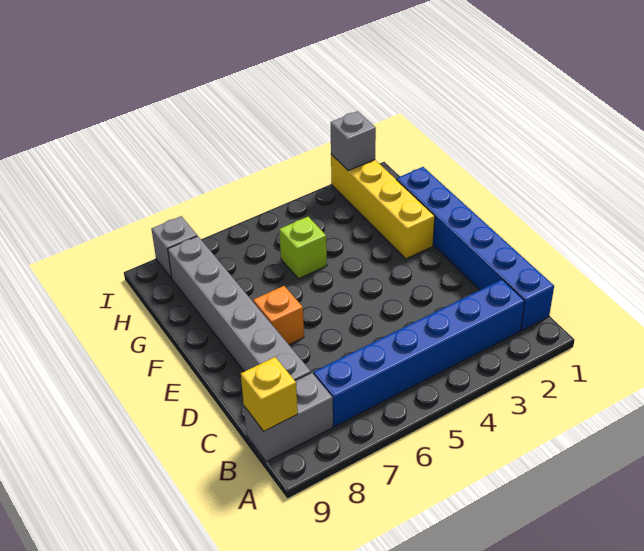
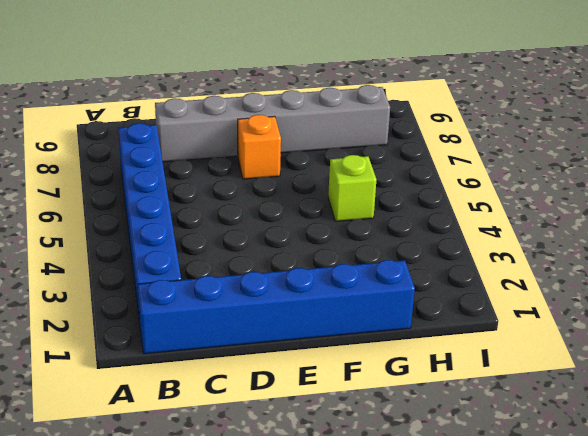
none -> grey 1x2 brick [244,373,333,462]
none -> yellow 1x4 brick [331,154,435,259]

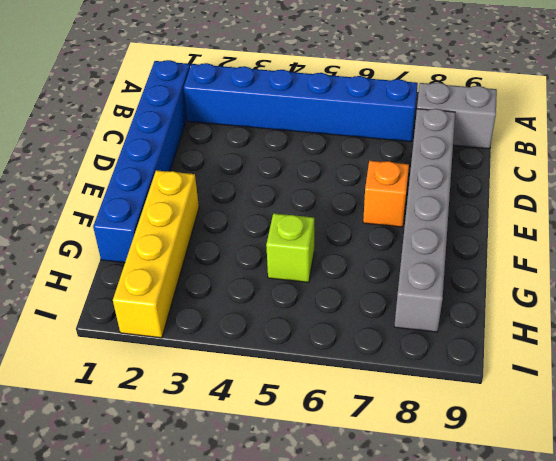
none -> grey 1x1 brick [151,216,197,278]
none -> yellow 1x1 brick [241,357,298,431]

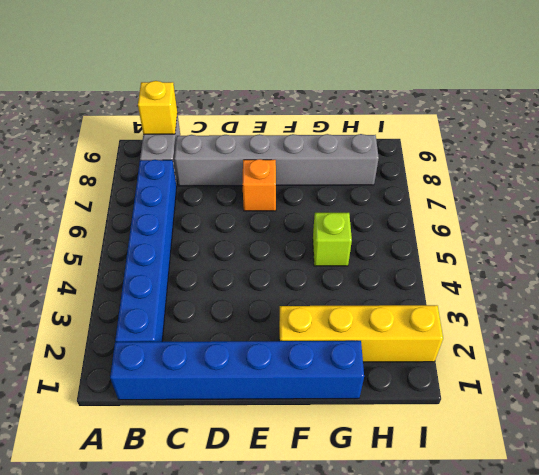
none -> grey 1x1 brick [151,216,197,278]
none -> grey 1x1 brick [331,111,376,171]

